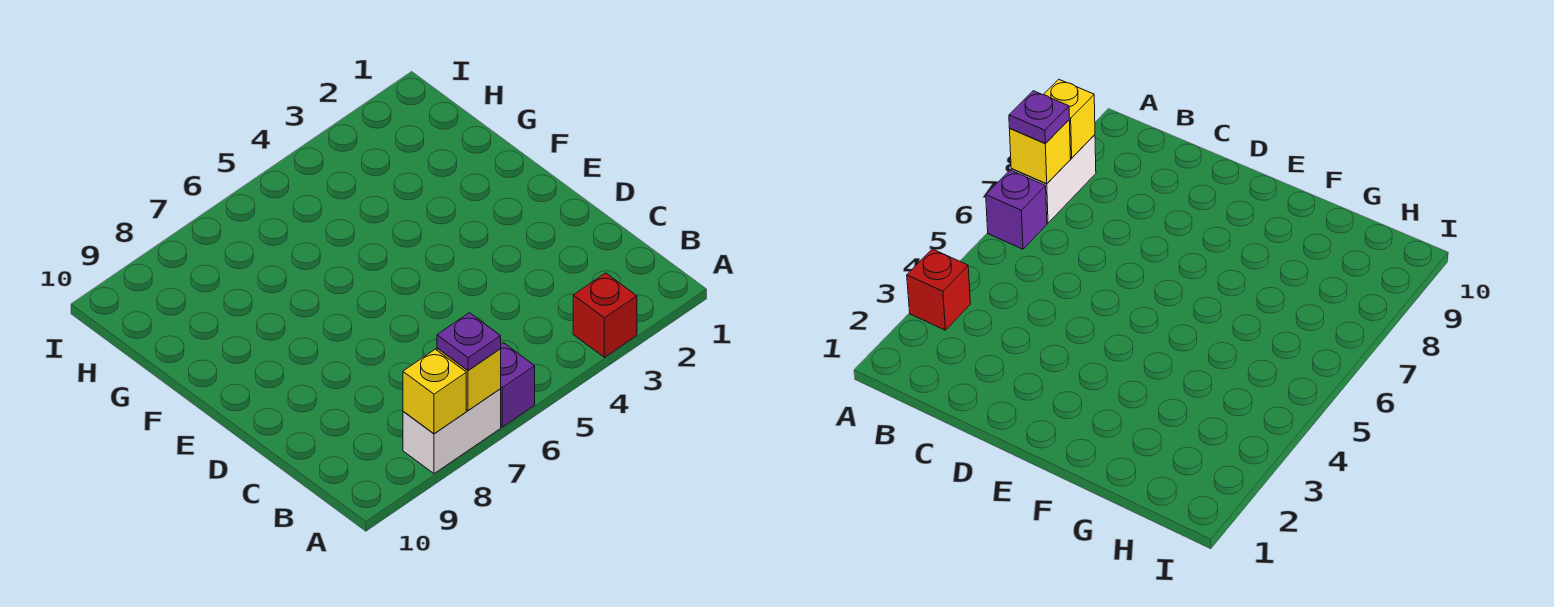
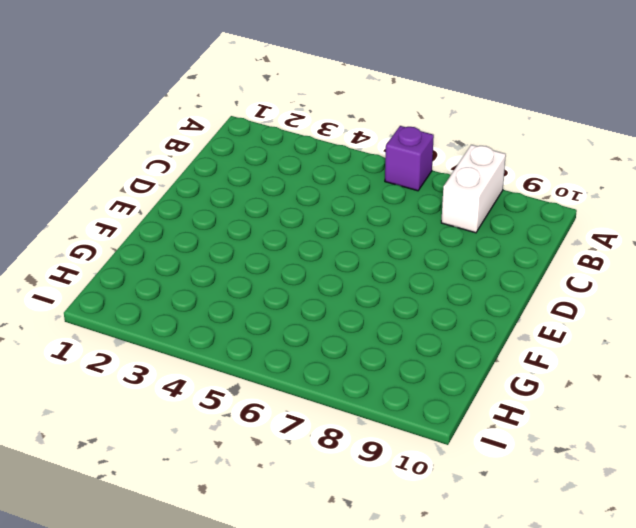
white 1x2 brick [441,145,506,233] -> white 1x2 brick turned to [403,389,501,474]
none -> red 1x1 brick [573,273,637,357]
none -> yellow 1x1 brick [437,348,501,411]

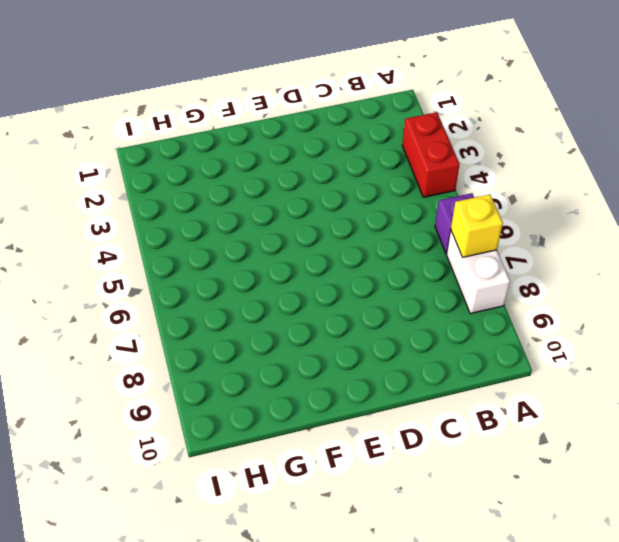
red 1x2 brick [402,112,460,197] -> red 1x1 brick [573,273,637,357]
none -> yellow 1x1 brick [403,349,466,434]
none -> purple 1x1 plate [437,313,501,371]

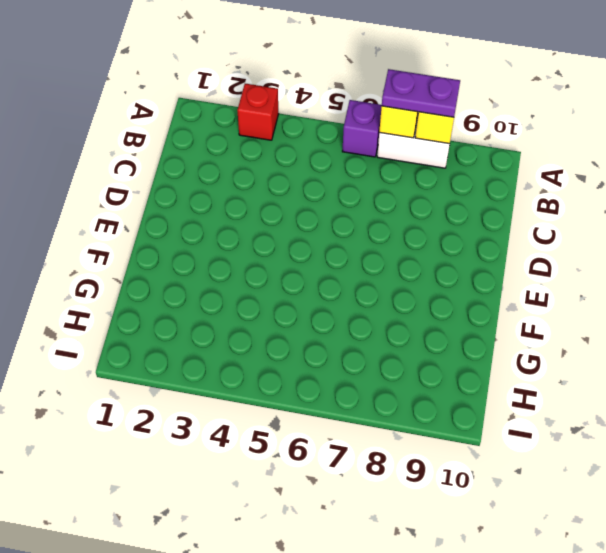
purple 1x2 plate [382,69,460,117] -> purple 1x1 plate [437,313,501,371]

